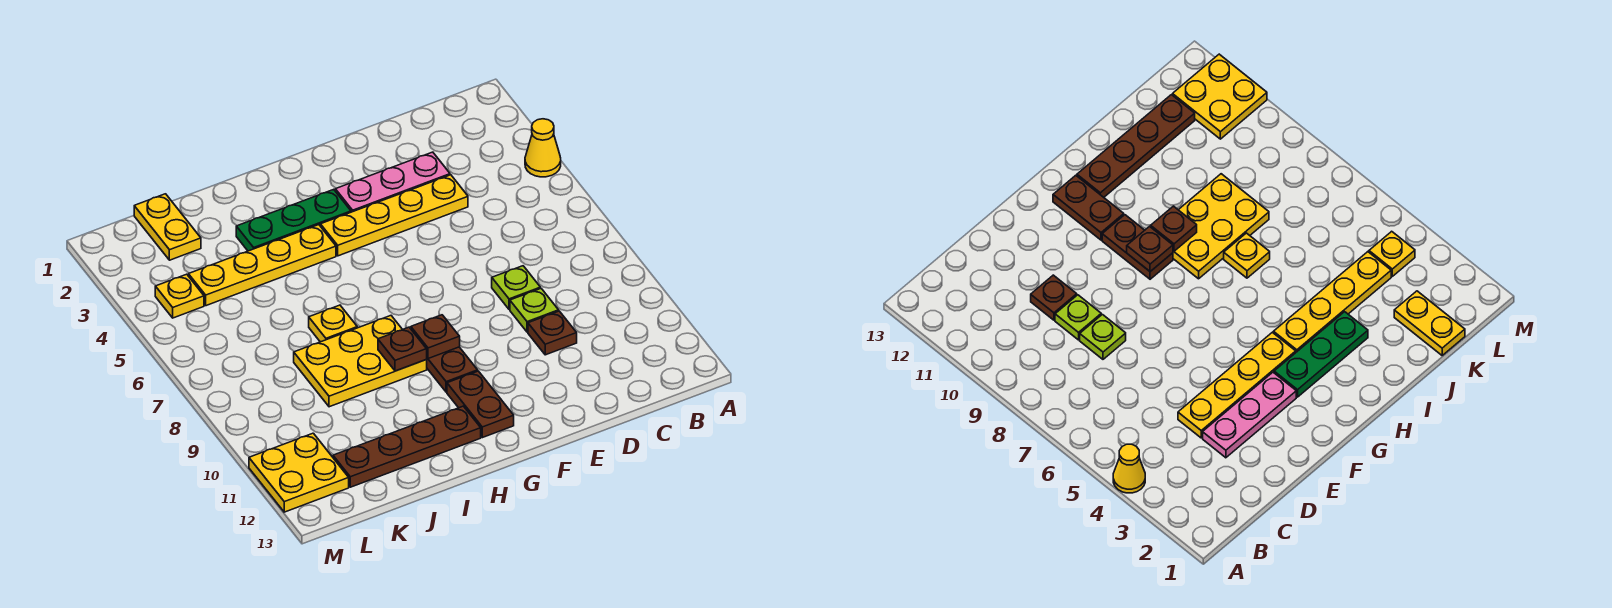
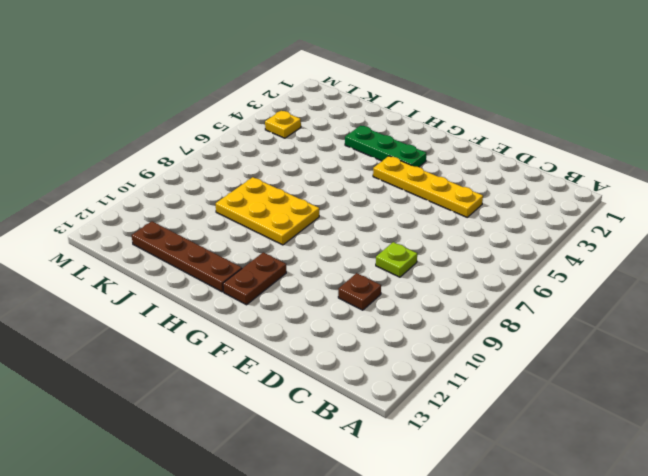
none -> yellow 1x1 cone [525,119,561,177]
none -> pink 1x3 plate [335,152,450,212]
none -> lime 1x1 plate [510,288,559,332]

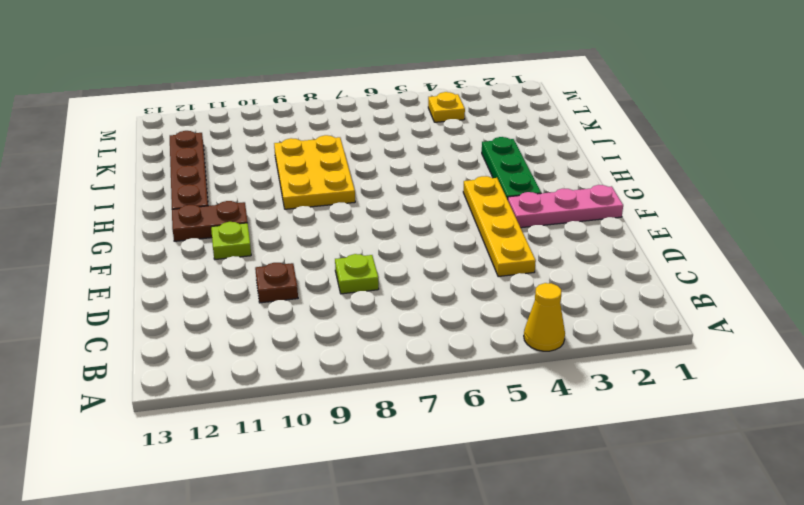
pink 1x3 plate [508,185,623,228] -> pink 1x3 plate turned to [335,152,450,212]
lime 1x1 plate [211,222,251,259] -> lime 1x1 plate moved to [510,288,559,332]
none -> brown 1x2 plate [426,347,478,392]
none -> yellow 1x4 plate [188,225,336,306]
none -> yellow 1x1 plate [309,305,357,342]

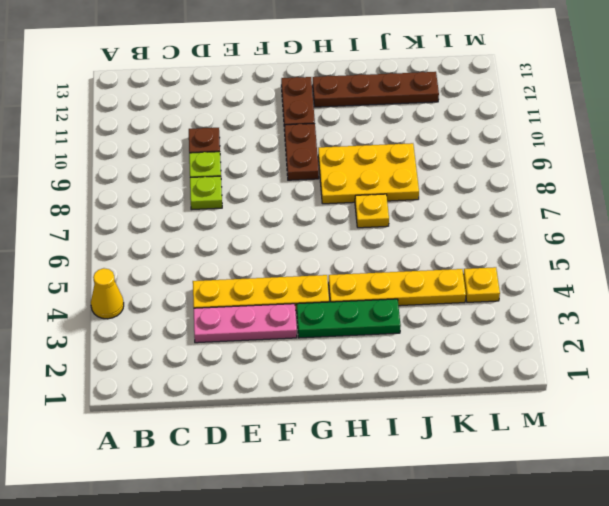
none -> yellow 1x2 plate [134,194,201,260]
none -> yellow 2x2 plate [249,433,349,512]
none -> brown 1x1 plate [411,315,460,359]

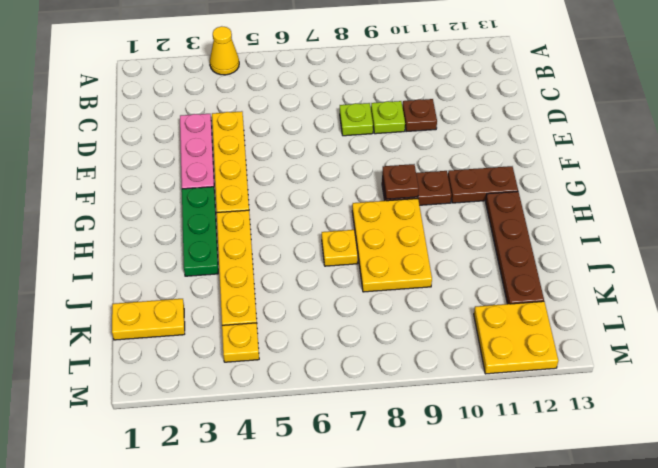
none -> brown 1x1 plate [378,327,427,371]

